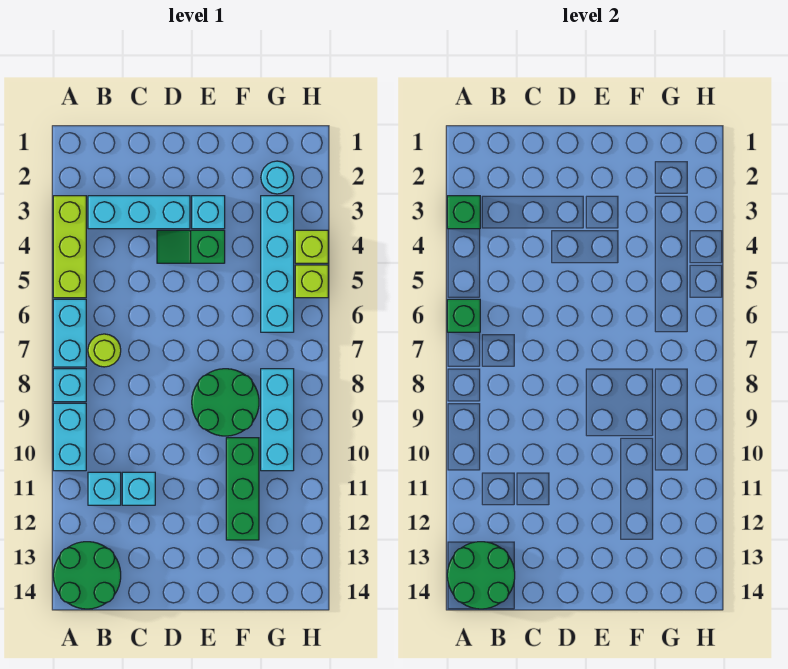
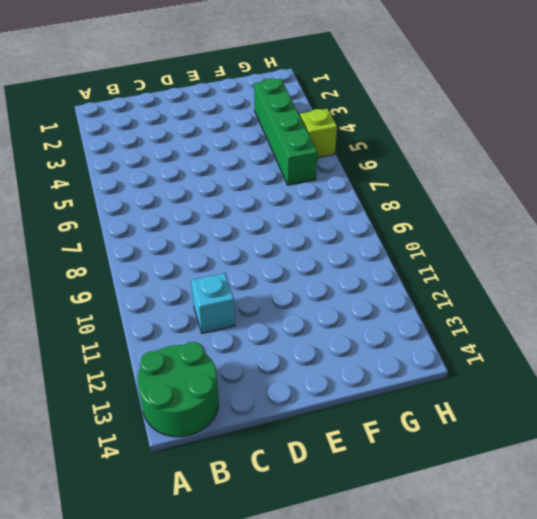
green 1x4 brick [254,79,317,185] -> cyan 1x4 brick [261,196,294,332]
none -> lime 1x3 brick [53,196,86,298]
none -> cyan 1x2 brick [53,299,86,367]
none -> cyan 1x1 brick [53,369,86,402]

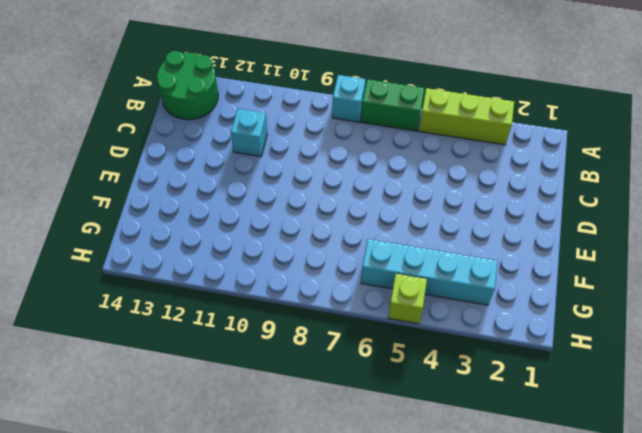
green 1x2 brick [361,79,424,131] -> cyan 1x2 brick [53,299,86,367]
none -> cyan 1x2 brick [53,403,86,471]
none -> cyan 1x3 brick [88,196,190,229]
none -> lime 1x1 round brick [88,334,121,367]

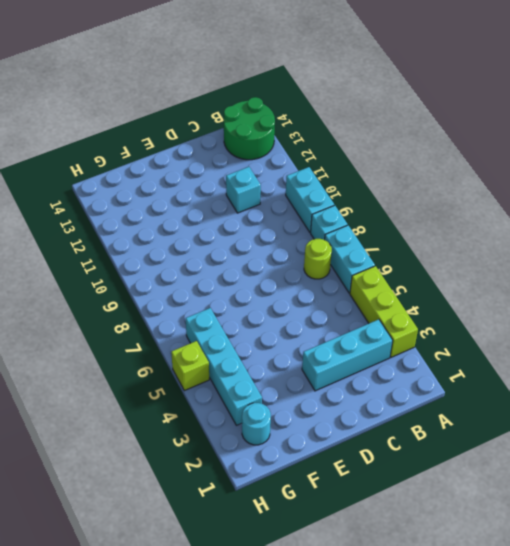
none -> cyan 1x1 brick [88,472,121,505]
none -> green 1x2 slope [157,230,225,263]
none -> cyan 1x1 brick [192,196,225,229]

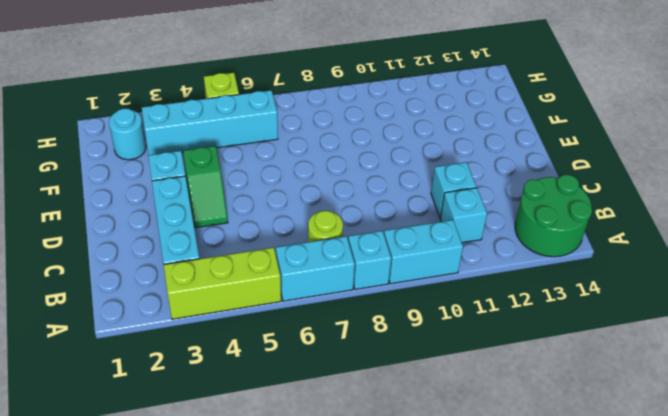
none -> green 2x2 round brick [192,369,259,436]
none -> green 1x3 brick [226,438,259,540]
none -> cyan 1x3 brick [261,369,294,471]

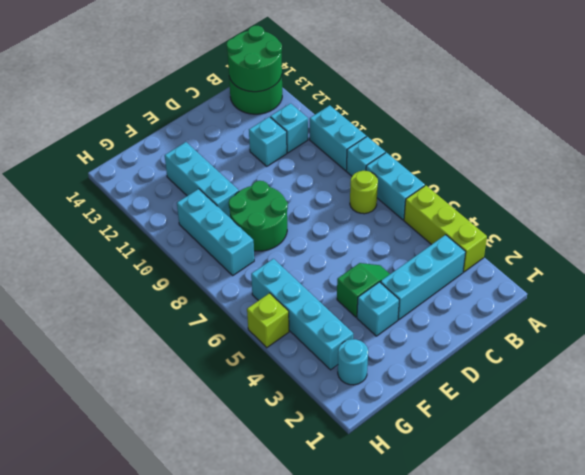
cyan 1x3 brick [165,142,239,217] -> green 1x3 brick [226,438,259,540]
none -> lime 1x1 brick [295,230,328,263]
none -> green 1x1 brick [447,196,480,229]
none -> green 1x1 brick [447,299,480,332]

